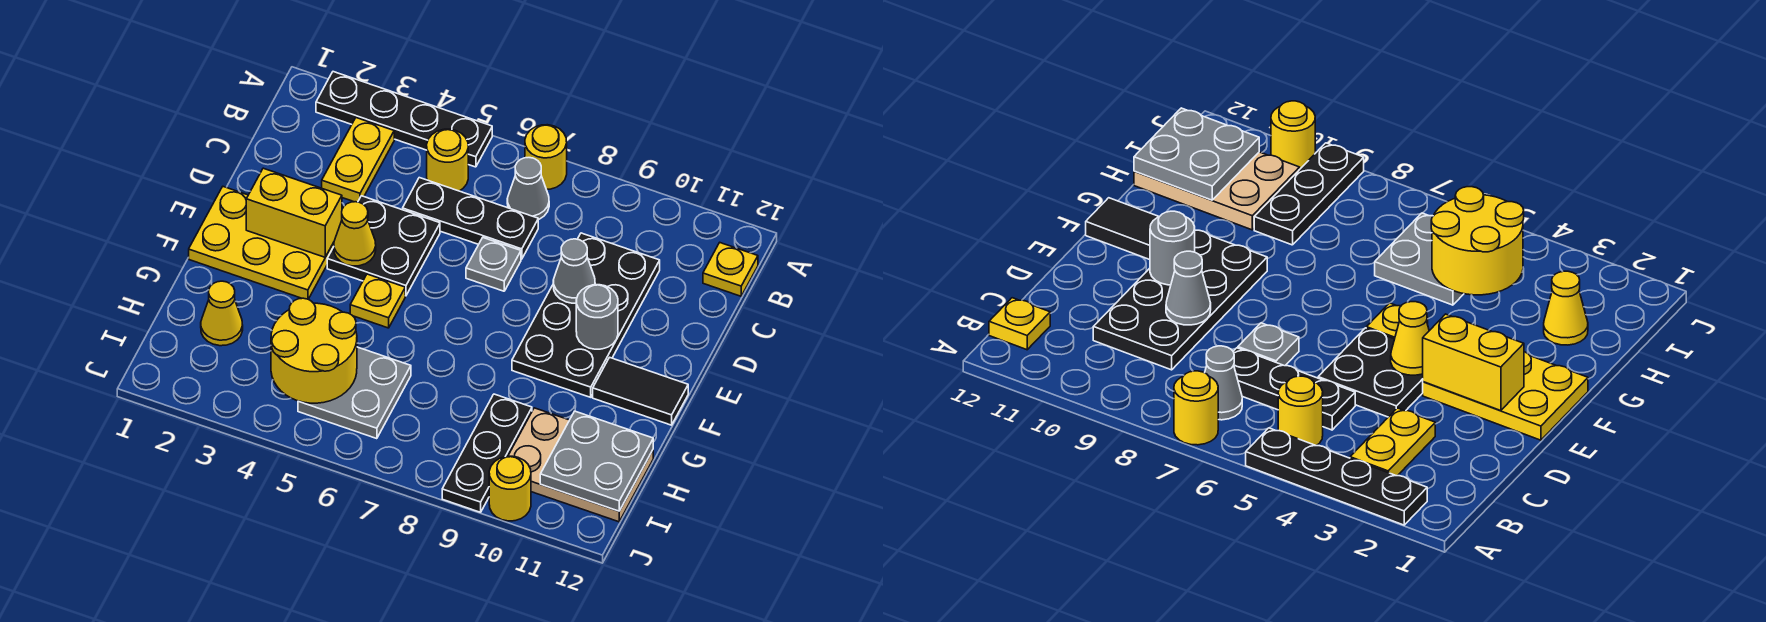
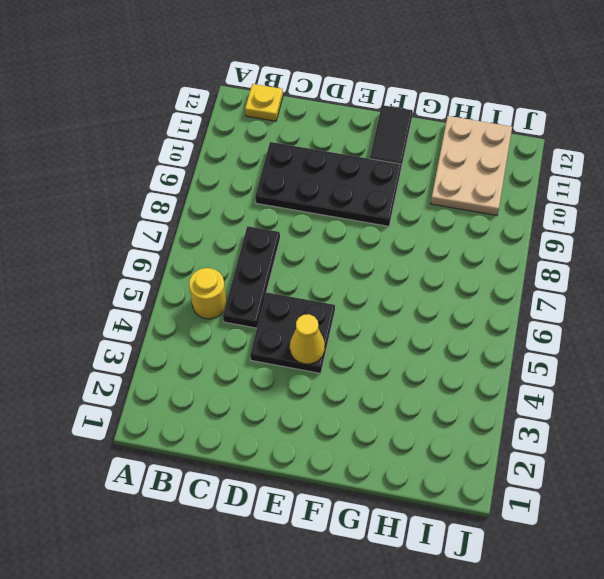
none -> black 1x4 plate [316,72,492,167]
none -> yellow 1x1 round brick [525,125,567,189]
none -> yellow 1x2 plate [322,118,394,202]

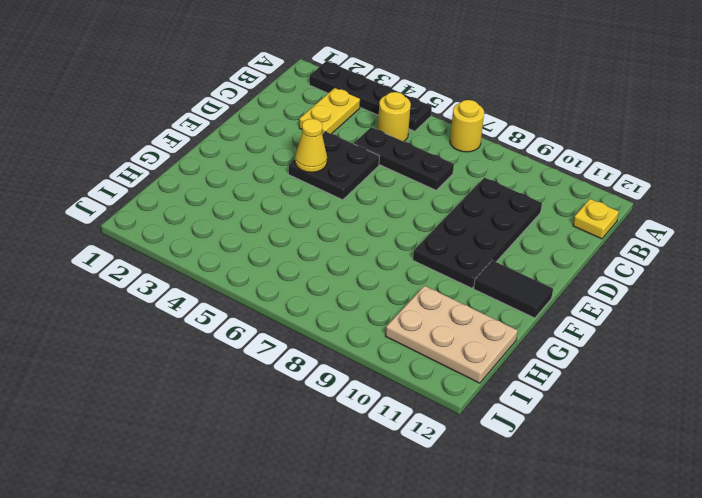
none -> grey 1x1 cone [507,158,549,220]
none -> grey 1x1 plate [466,238,521,291]
none -> yellow 2x3 plate [189,187,334,299]

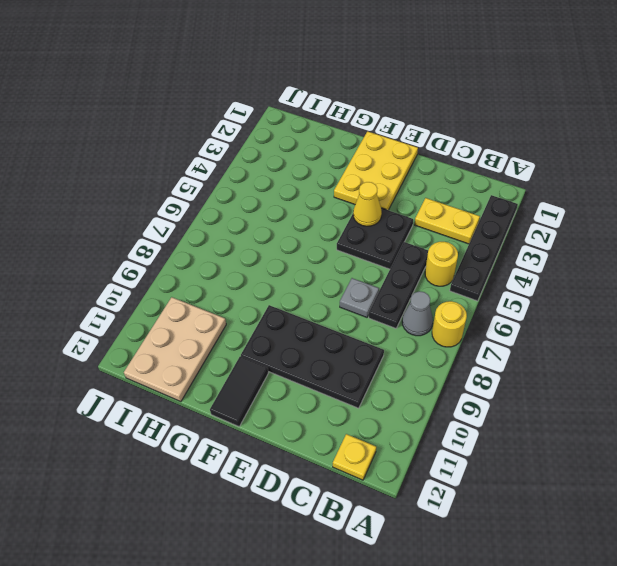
none -> yellow 1x1 plate [350,274,405,328]
none -> yellow 1x1 cone [201,281,243,346]
none -> grey 2x2 plate [298,347,411,439]

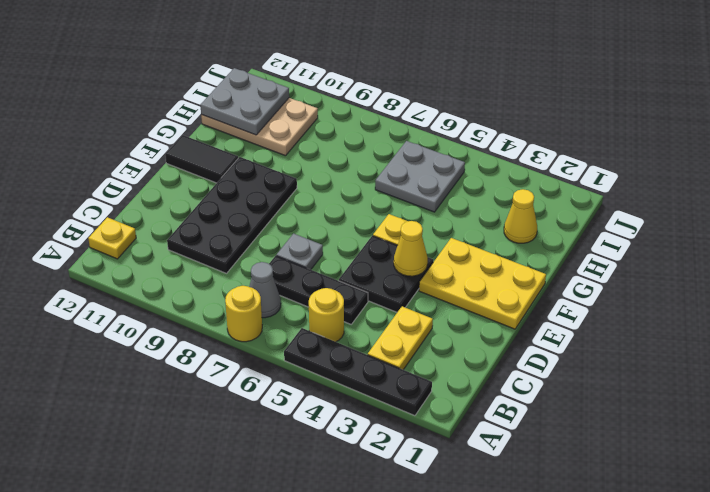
none -> black 1x3 plate [442,394,532,512]
none -> yellow 1x1 round brick [489,456,531,521]
none -> grey 1x1 cone [553,239,595,303]

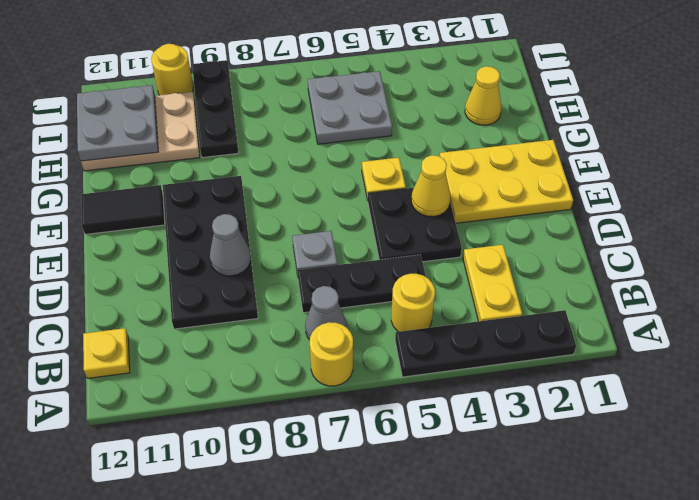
none -> yellow 1x2 brick [246,168,342,257]
none -> grey 1x1 round brick [576,285,618,349]
none -> yellow 2x2 round brick [271,298,357,403]

